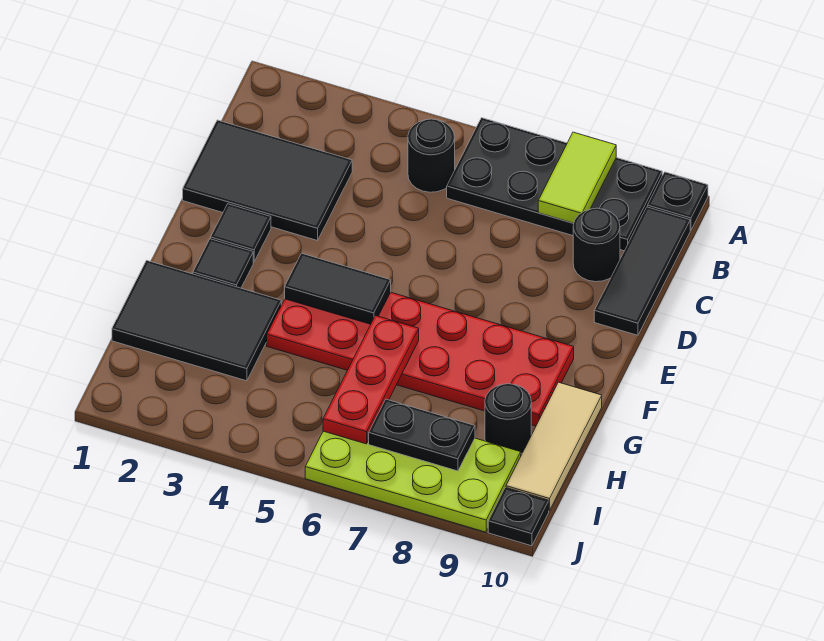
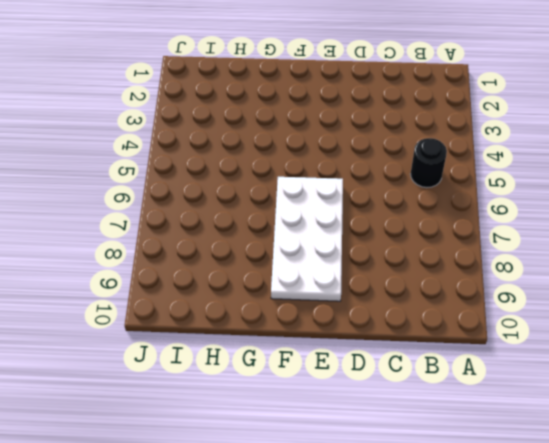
white 2x4 plate [271,177,343,301] -> red 2x6 plate [267,292,574,426]
none -> black 2x4 plate [447,118,662,251]
none -> black 1x1 plate [648,172,708,230]
none -> black 1x3 tile [594,207,690,335]

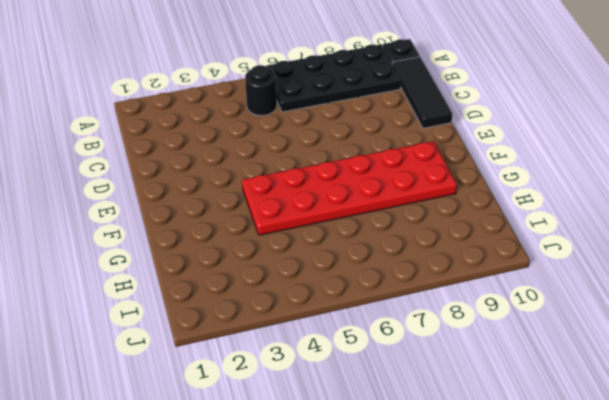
none -> black 2x3 tile [183,120,352,241]
none -> black 1x1 round brick [573,208,620,282]
none -> black 1x1 tile [211,204,271,262]

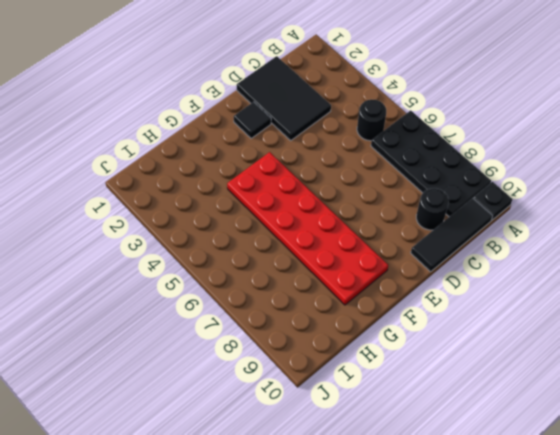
none -> black 1x1 tile [193,239,253,288]
none -> black 2x3 tile [112,260,281,381]
none -> tan 1x3 tile [506,382,602,511]

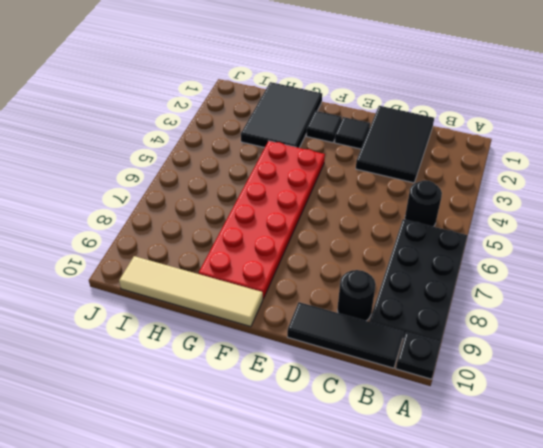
tan 1x4 tile [119,256,263,327] -> tan 1x3 tile [506,382,602,511]
none -> black 1x1 round brick [485,384,531,454]
none -> lime 2x4 plate [305,431,521,532]
none -> black 1x1 plate [488,488,549,546]

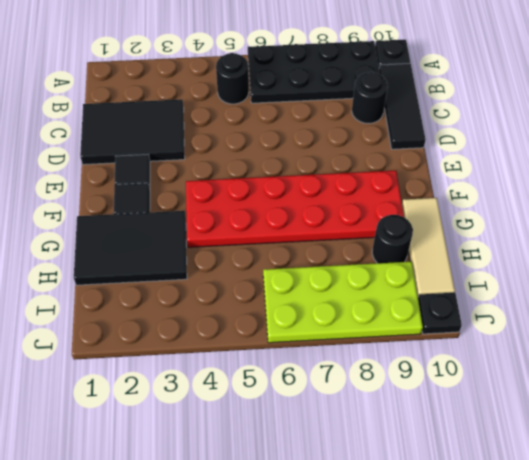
none -> lime 1x2 tile [538,132,616,223]
none -> black 1x2 tile [285,253,391,324]
none -> red 1x3 plate [323,315,419,444]

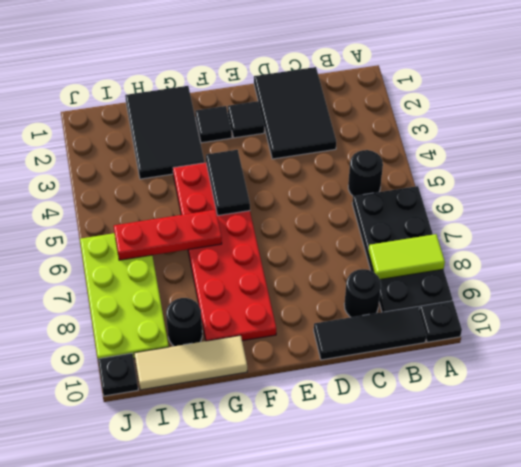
none -> black 1x2 plate [369,399,475,471]

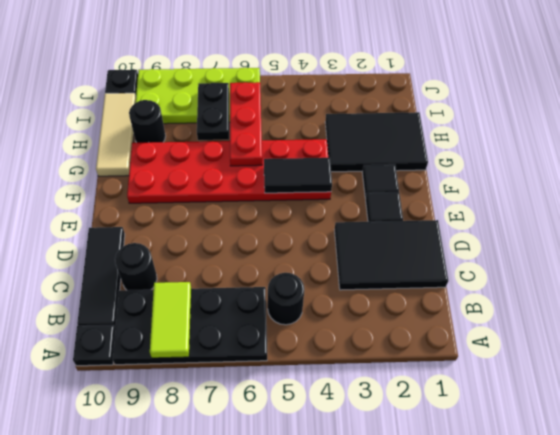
black 1x2 plate [197,83,229,140] -> black 1x2 plate turned to [369,399,475,471]

